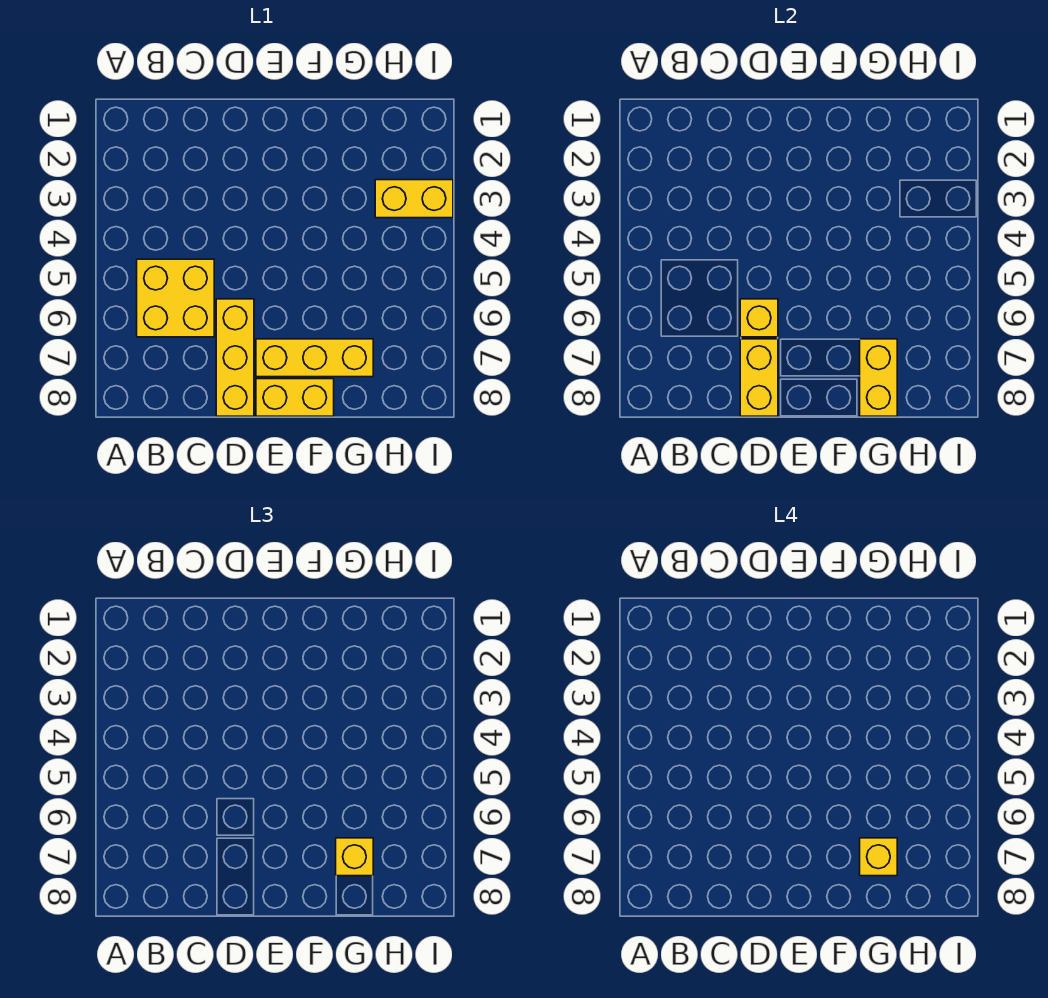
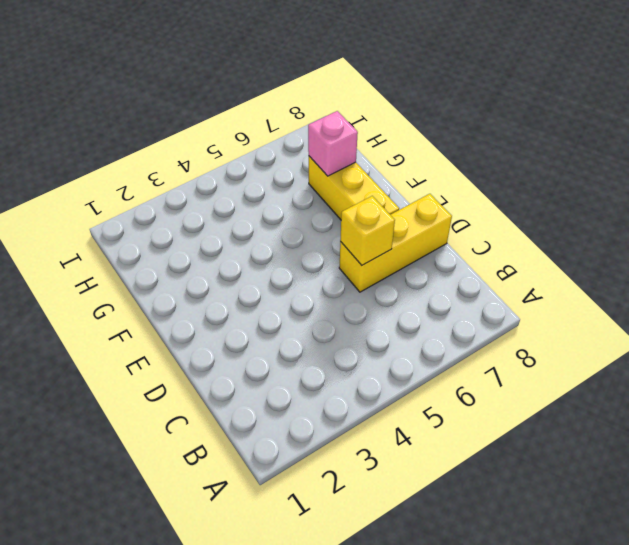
pink 1x1 brick [308,111,358,176] -> yellow 1x2 brick [860,339,897,416]
none -> yellow 2x2 brick [137,259,214,337]
none -> yellow 1x2 brick [256,379,334,416]

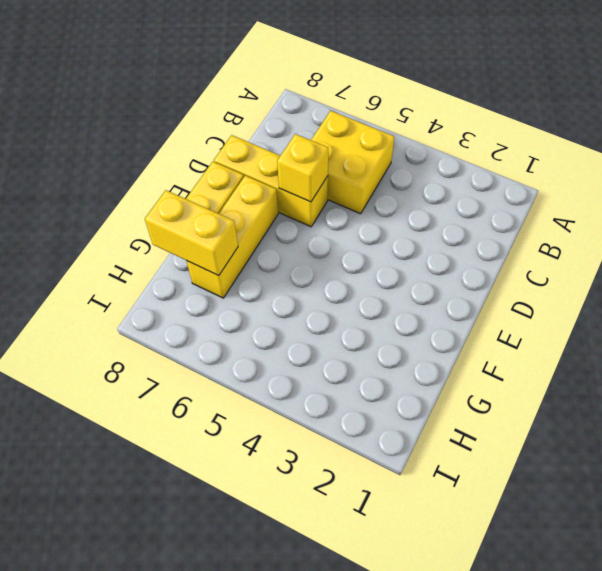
none -> yellow 1x2 brick [375,180,453,218]
none -> yellow 1x2 brick [740,339,778,416]

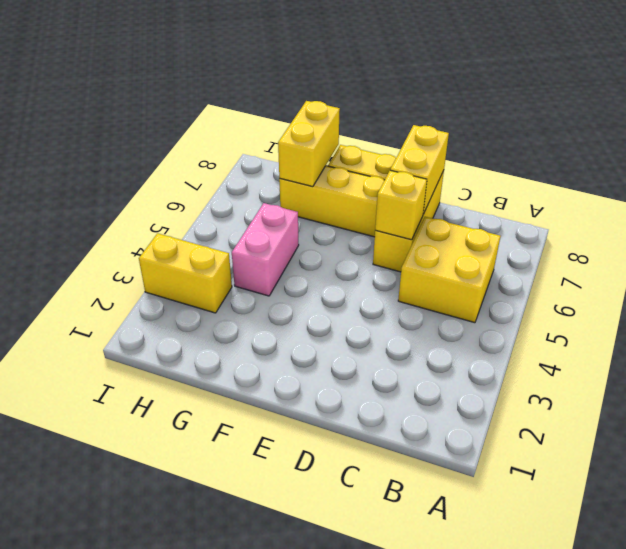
pink 1x2 brick [232,203,299,296] -> none
none -> yellow 1x1 brick [336,838,373,876]
none -> yellow 1x1 brick [860,838,897,876]

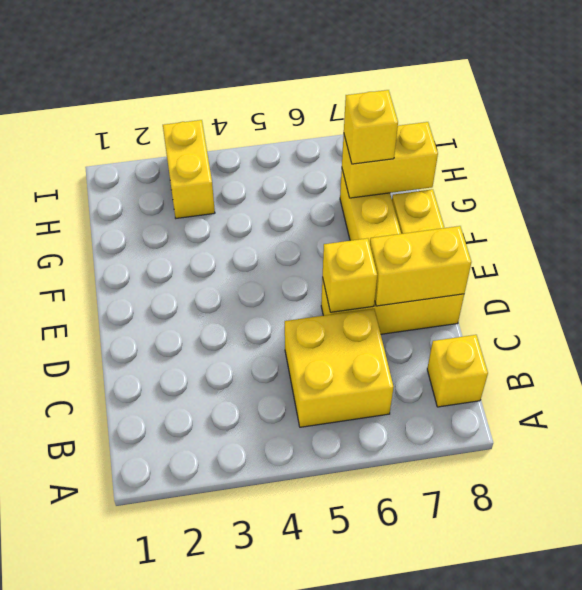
yellow 1x1 brick [427,335,488,407] -> yellow 1x1 brick moved to [860,838,897,876]

